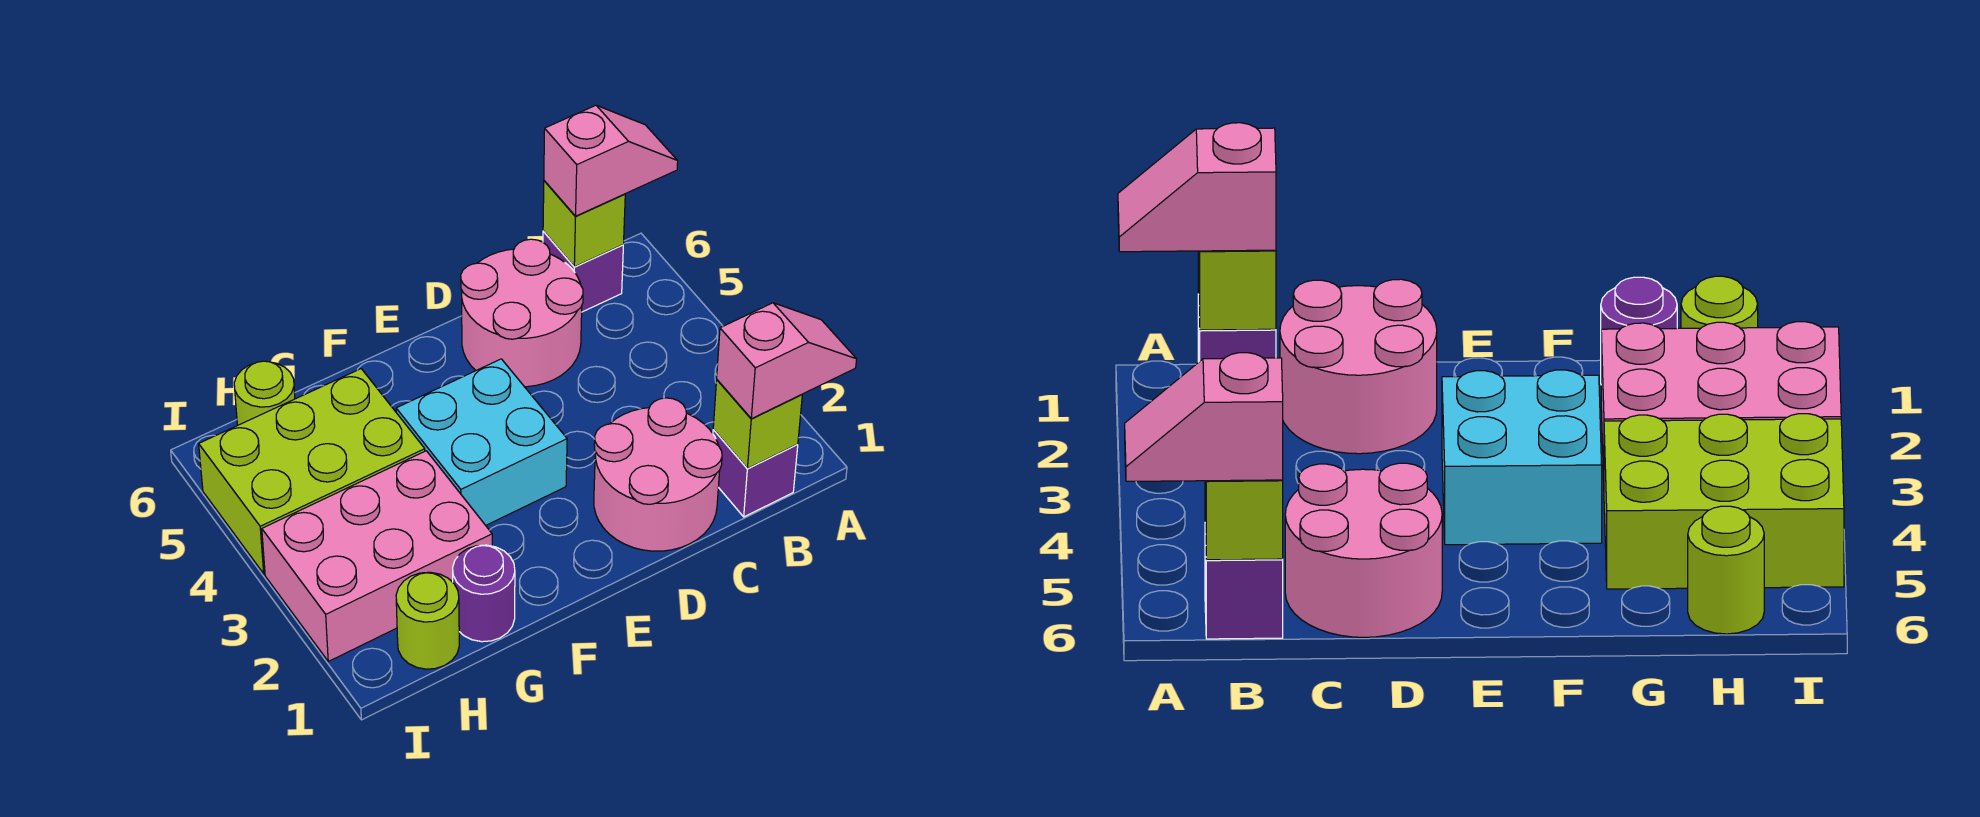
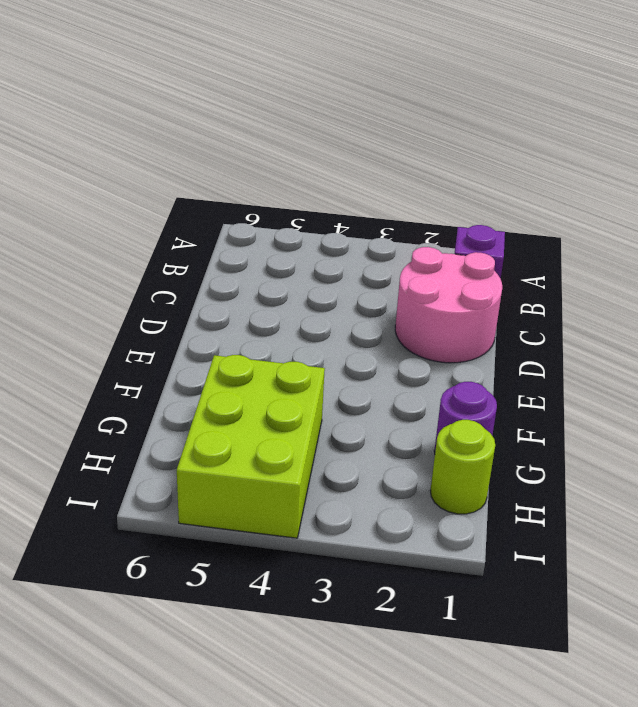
none -> purple 1x1 brick [543,231,623,312]
none -> pink 2x2 round brick [461,239,583,387]
none -> cyan 2x2 brick [396,359,567,525]

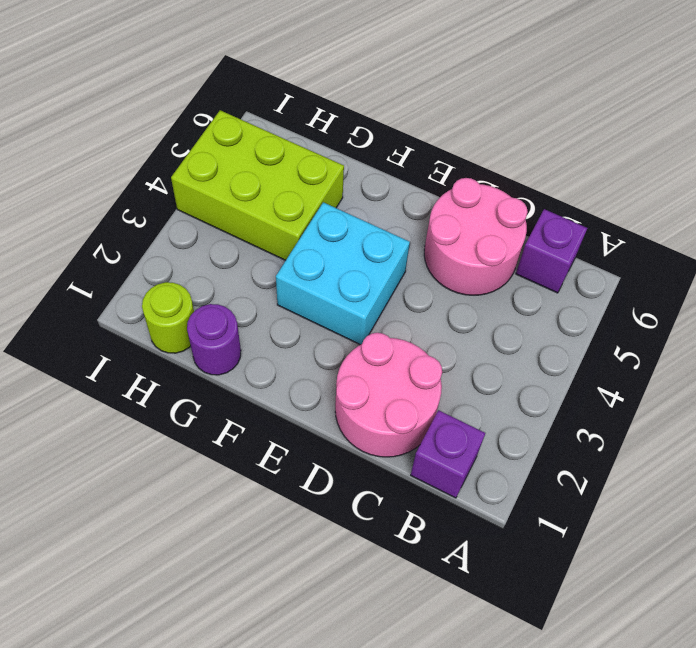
none -> pink 2x3 brick [262,451,492,661]
none -> lime 1x1 round brick [234,361,295,425]
none -> lime 1x1 brick [713,380,802,469]

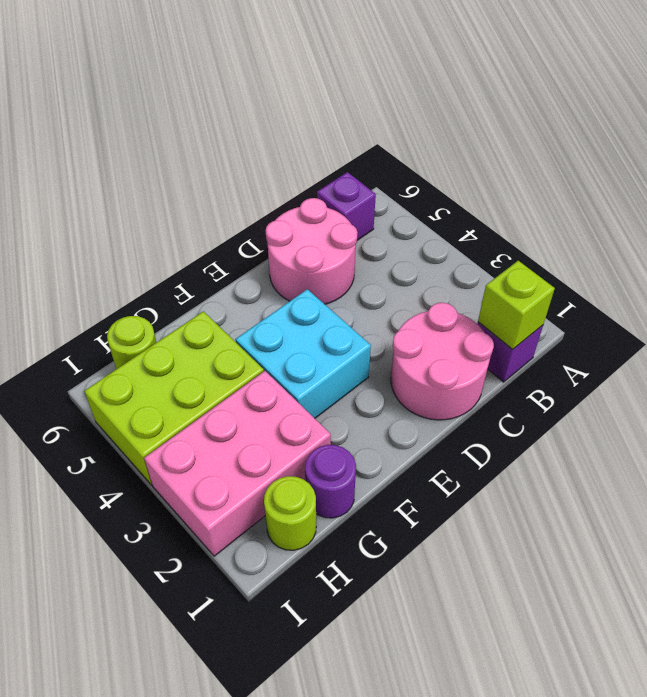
none -> lime 1x1 brick [543,181,625,267]
none -> pink 1x2 slope [717,303,857,419]
none -> pink 1x2 slope [544,105,678,216]

